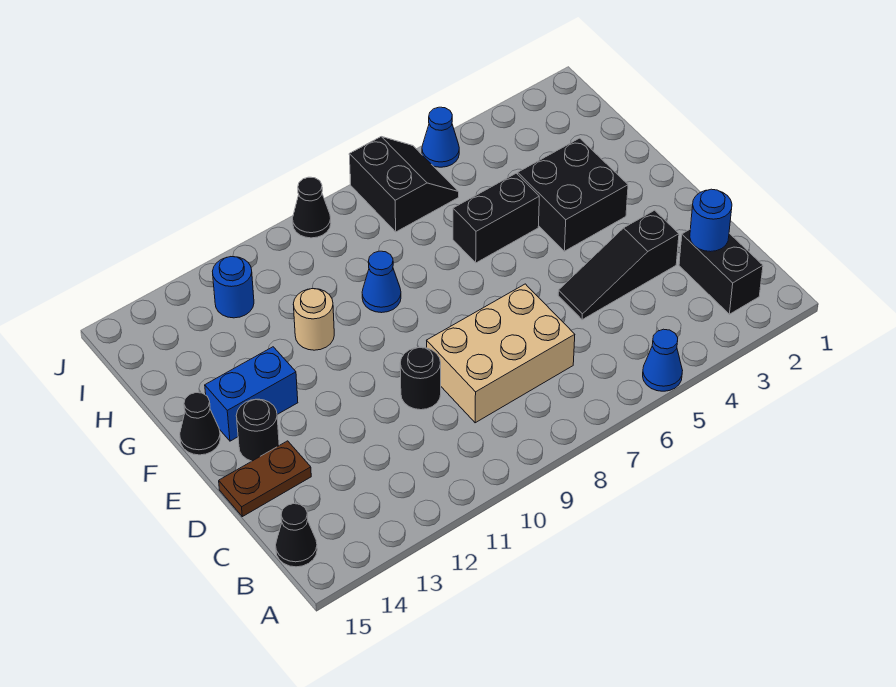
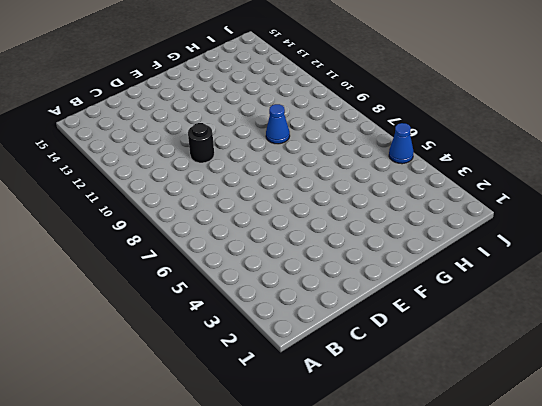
none -> blue 1x1 cone [643,329,683,391]
none -> black 1x2 brick [679,230,763,314]
none -> black 1x1 cone [276,504,317,567]

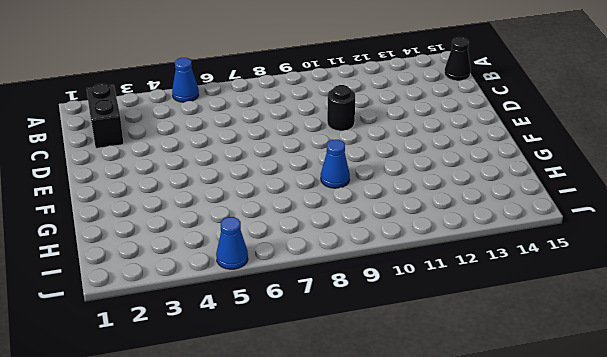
none -> tan 2x3 brick [427,284,575,423]
none -> black 1x3 slope [558,210,679,320]
none -> brown 1x2 plate [219,441,311,517]

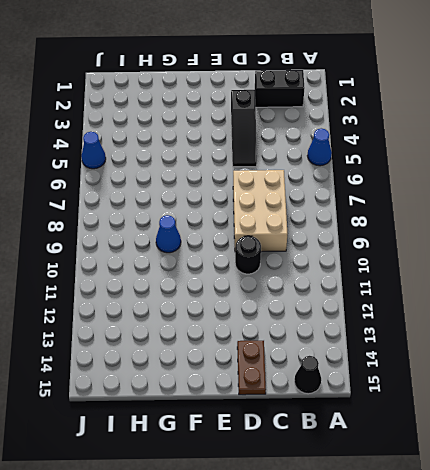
none -> black 1x1 round brick [236,399,279,461]
none -> black 2x2 brick [518,138,628,251]
none -> blue 1x2 brick [205,347,298,441]

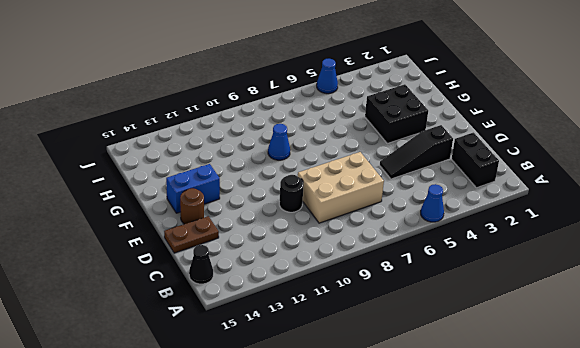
brown 1x1 round brick [180,188,204,224] -> black 1x1 round brick [236,399,279,461]
none -> black 1x1 cone [180,393,220,455]
none -> black 1x2 brick [453,173,539,263]
none -> tan 1x1 round brick [293,289,334,350]

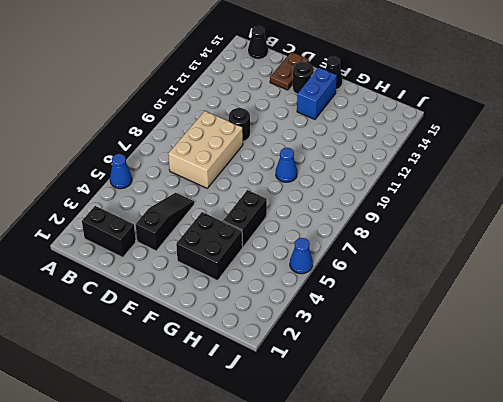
none -> tan 1x1 round brick [293,289,334,350]
none -> black 2x2 slope [349,137,459,232]
none -> blue 1x1 round brick [212,257,254,318]

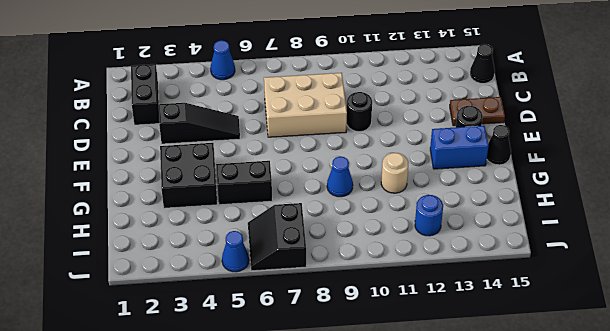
none -> black 1x1 cone [293,177,331,238]
none -> blue 1x1 round brick [690,189,732,252]

